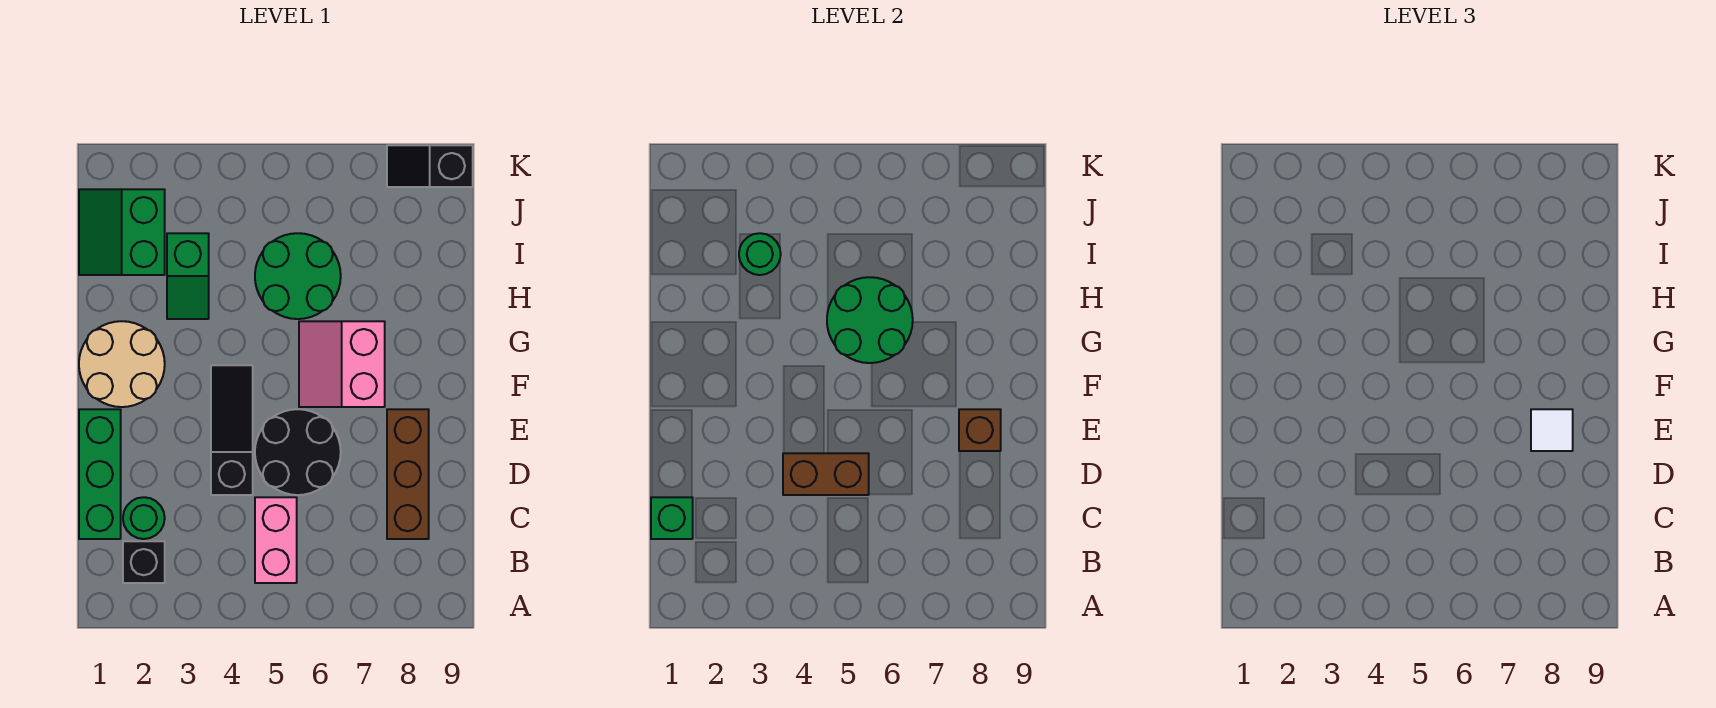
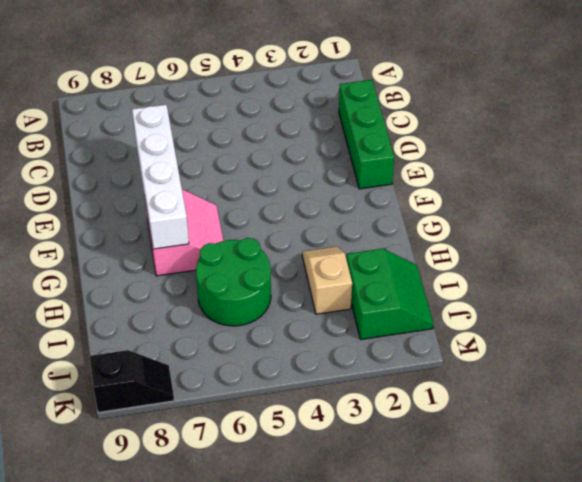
white 1x4 brick [132,105,189,249] -> none
tan 1x2 slope [302,247,352,314] -> green 1x2 slope [167,233,209,319]
none -> black 1x1 brick [123,541,165,583]
none -> pink 1x2 brick [255,497,297,583]
none -> green 1x1 round brick [123,497,165,539]

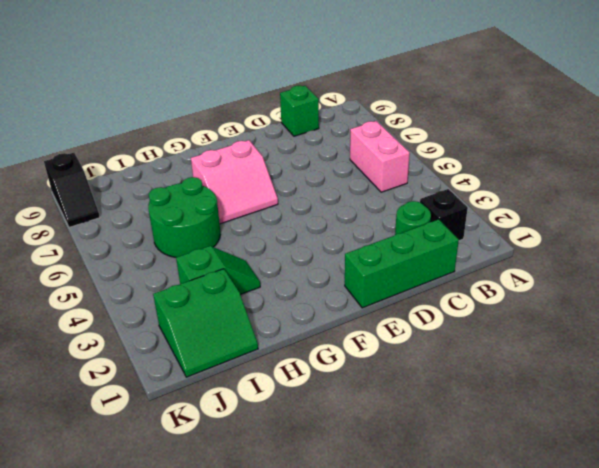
pink 1x2 brick [350,121,410,192] -> pink 1x2 brick turned to [255,497,297,583]
green 1x1 brick [280,86,319,136] -> green 1x1 brick moved to [651,497,693,539]
none -> brown 1x3 brick [387,409,429,539]
none -> black 1x3 slope [211,365,253,495]
none -> black 2x2 round brick [255,409,341,495]

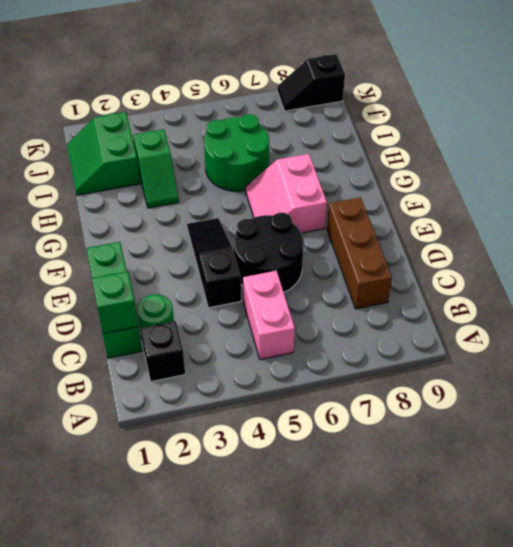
none -> tan 2x2 round brick [79,321,165,407]
none -> brown 1x2 brick [783,453,869,495]
none -> brown 1x1 brick [959,409,1001,451]

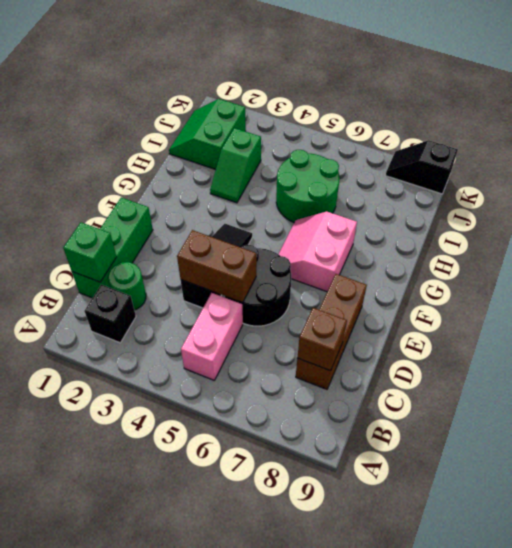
brown 1x1 brick [297,308,347,371] -> brown 1x1 brick moved to [959,409,1001,451]
none -> tan 2x2 round brick [79,321,165,407]
none -> green 2x2 round brick [827,277,913,363]
none -> green 1x1 round brick [739,233,781,275]

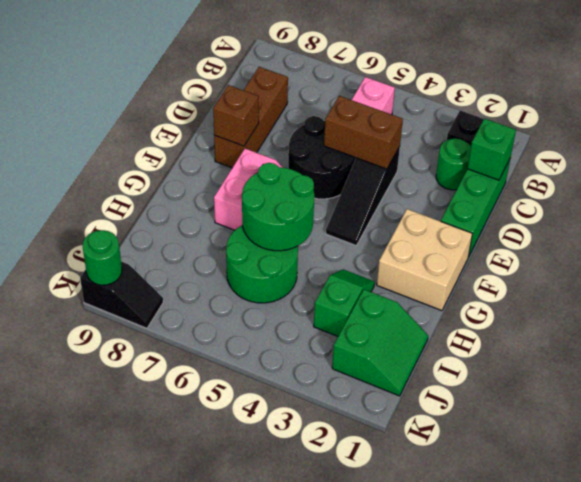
tan 2x2 brick [377,209,472,311] -> tan 2x2 round brick [79,321,165,407]
green 1x1 round brick [83,230,122,285] -> green 1x1 round brick moved to [739,233,781,275]
none -> white 1x1 tile [1531,409,1573,451]

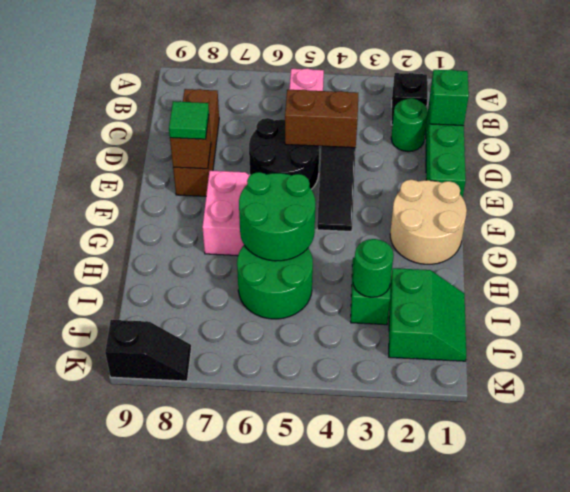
green 1x1 tile [169,101,209,139] -> white 1x1 tile [1531,409,1573,451]

